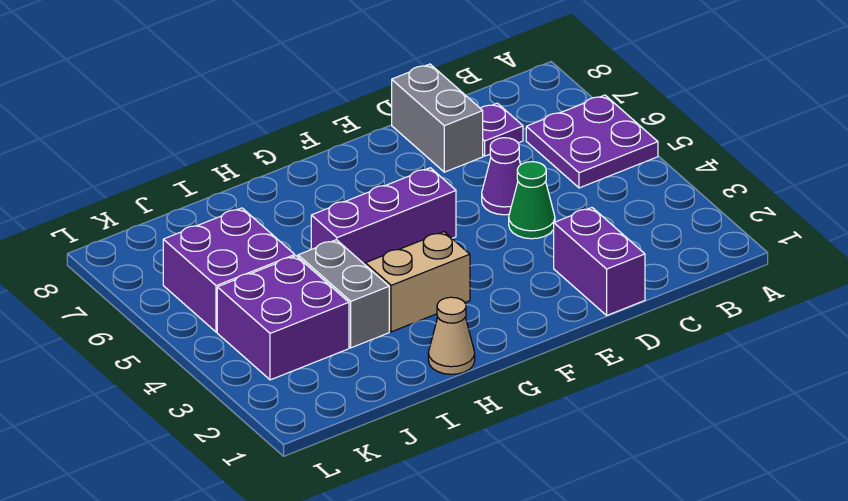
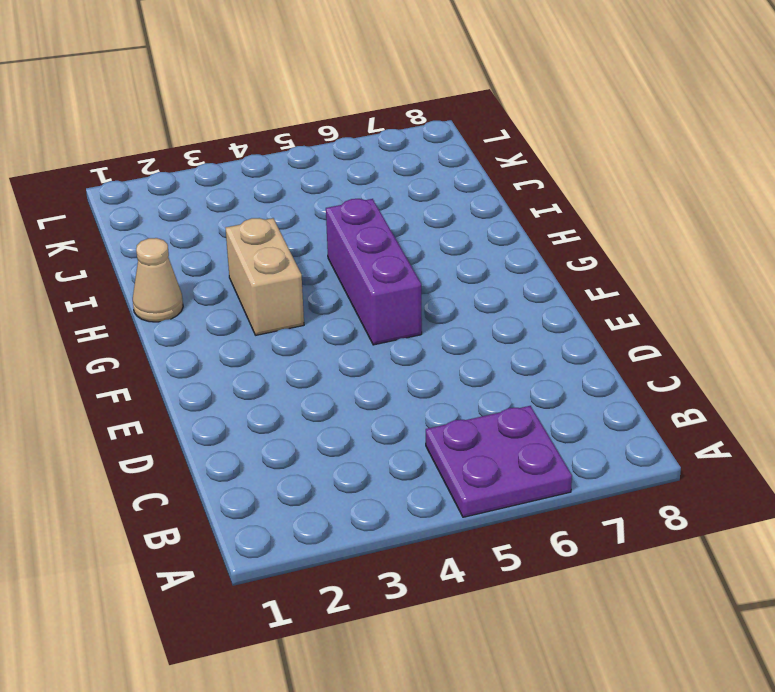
none -> purple 1x1 plate [480,103,523,156]
none -> purple 1x2 brick [554,208,645,315]
none -> green 1x1 cone [509,162,555,239]

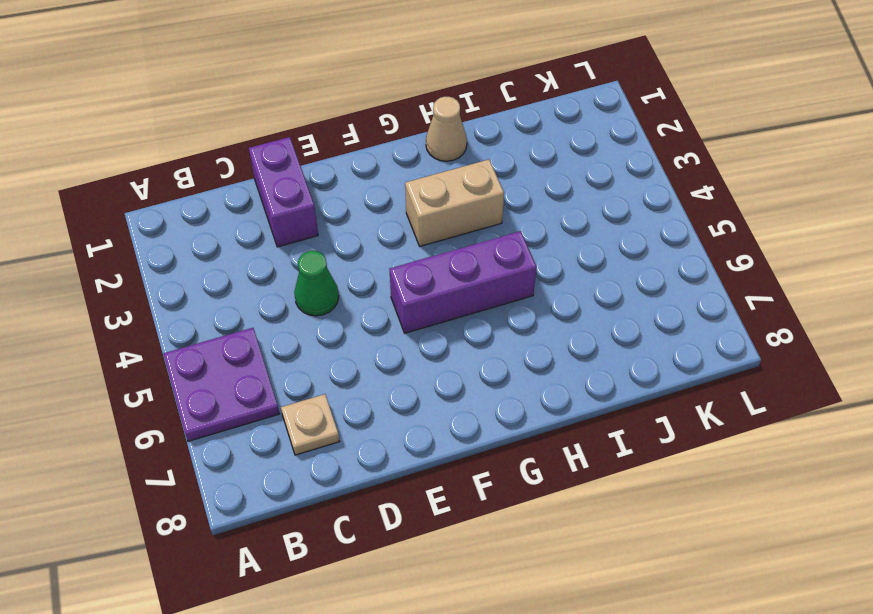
tan 1x1 plate [281,394,340,455] -> purple 1x1 plate [480,103,523,156]
none -> purple 1x1 cone [482,138,520,215]
none -> grey 1x2 brick [392,64,483,172]
none -> grey 1x2 brick [298,240,389,348]

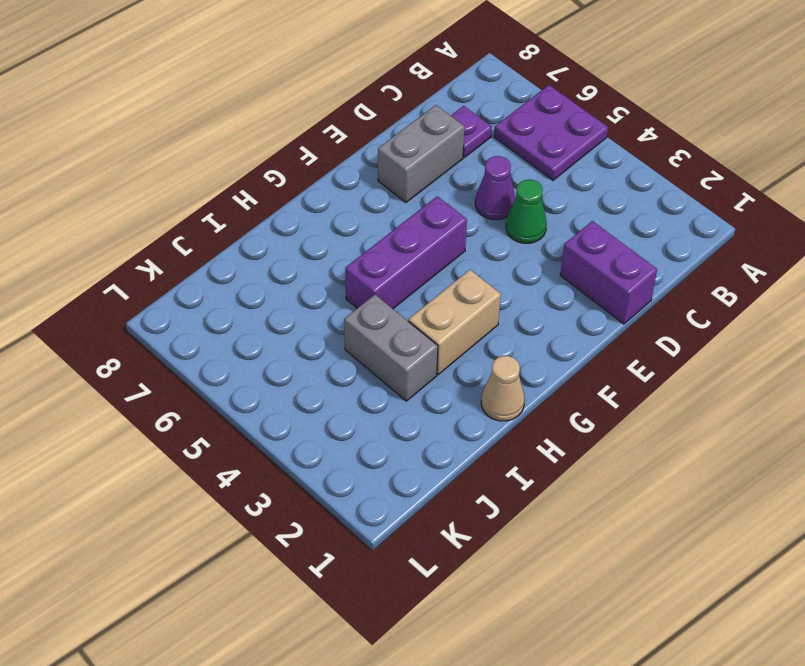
grey 1x2 brick [378,105,465,202] -> grey 1x2 brick turned to [392,64,483,172]
none -> purple 2x2 brick [217,256,349,380]
none -> purple 2x2 brick [163,208,295,332]

